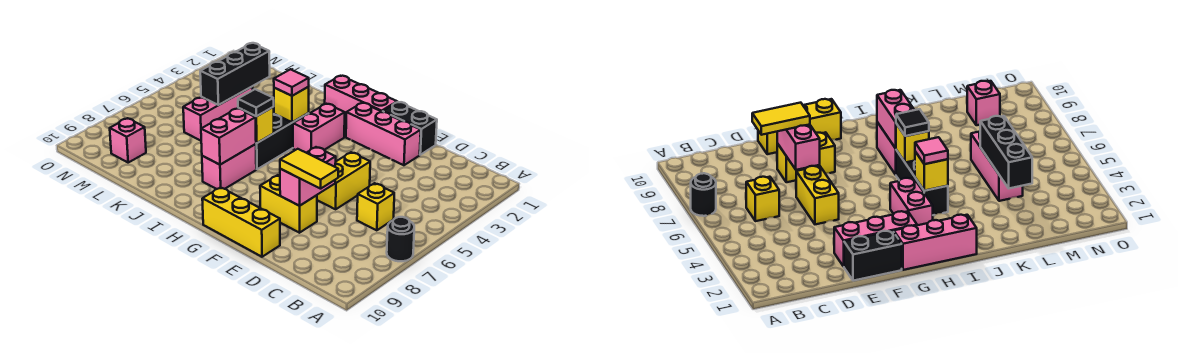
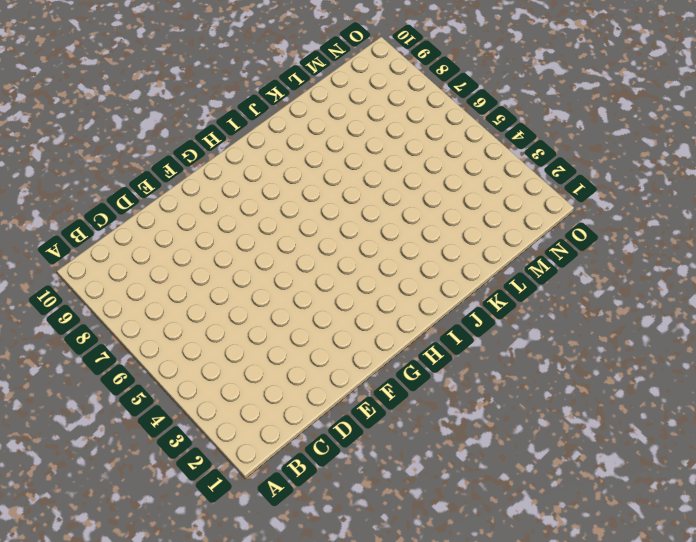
none -> black 1x1 round brick [387,217,414,261]
none -> yellow 1x1 brick [357,183,394,230]
none -> black 1x2 brick [383,102,437,155]

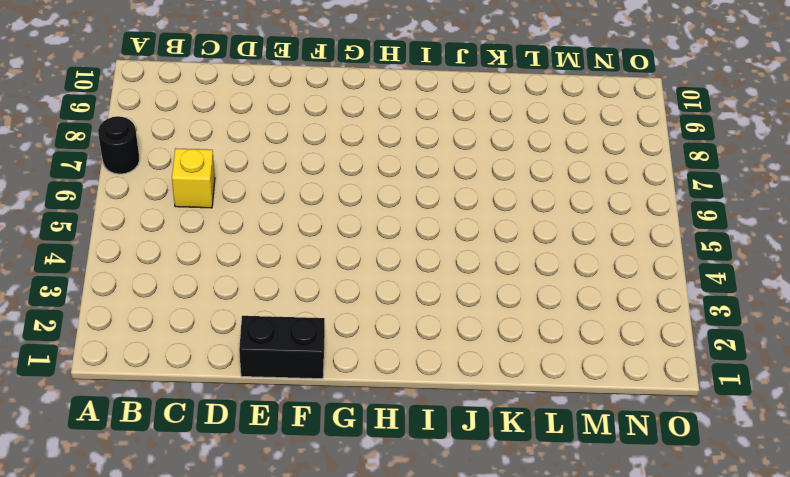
none -> pink 1x3 brick [346,103,421,165]
none -> yellow 1x2 brick [317,152,370,209]
none -> yellow 1x2 brick [260,175,317,233]

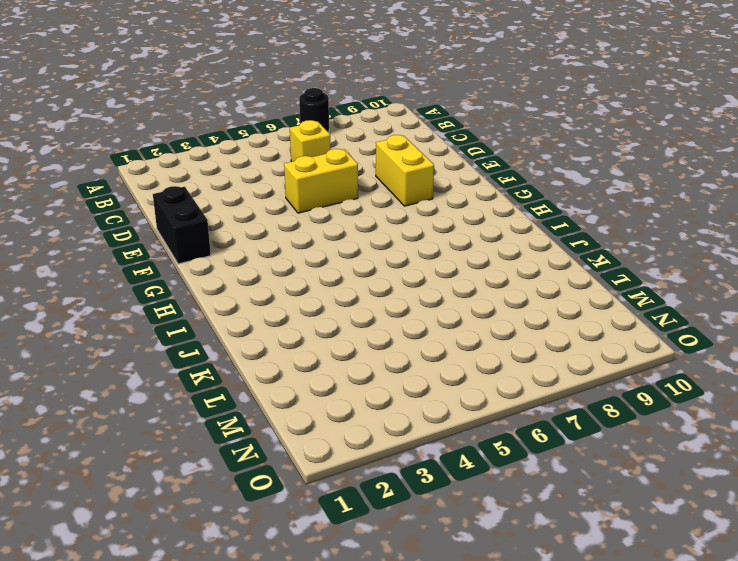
none -> pink 1x3 brick [346,103,421,165]
none -> yellow 1x3 brick [202,187,280,257]
none -> pink 1x3 brick [325,76,397,120]

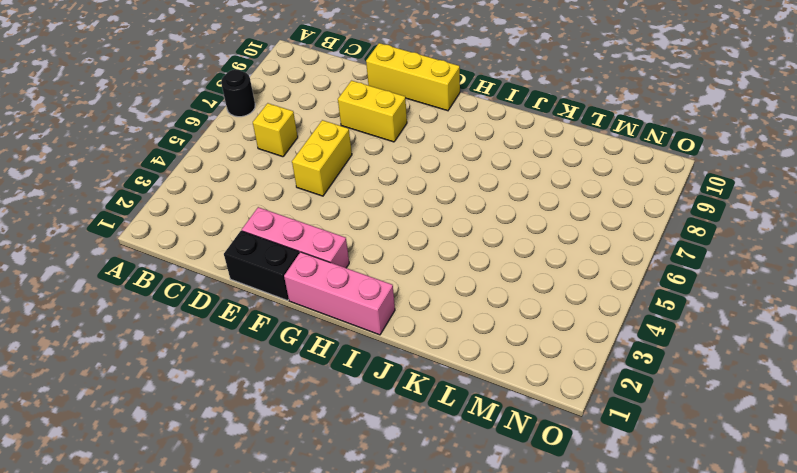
none -> pink 1x2 brick [293,104,345,153]
none -> black 1x3 brick [256,113,309,169]
none -> pink 1x2 brick [202,144,256,189]

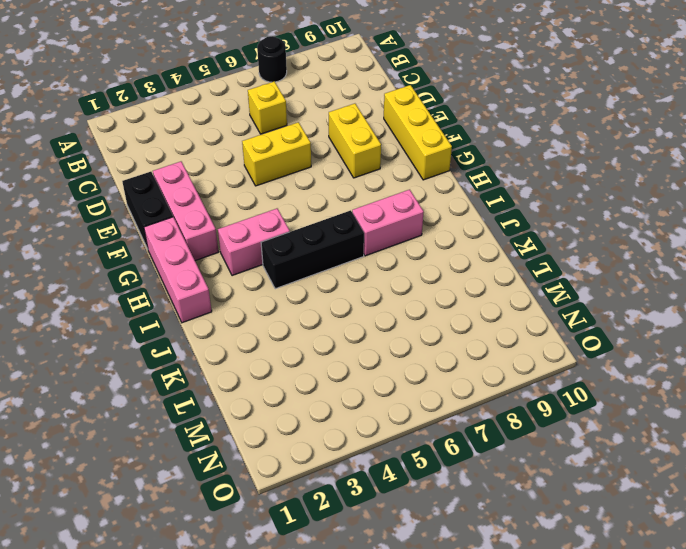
none -> pink 1x3 brick [183,87,253,141]
none -> pink 1x1 brick [110,118,146,162]
none -> pink 1x2 brick [280,147,336,206]

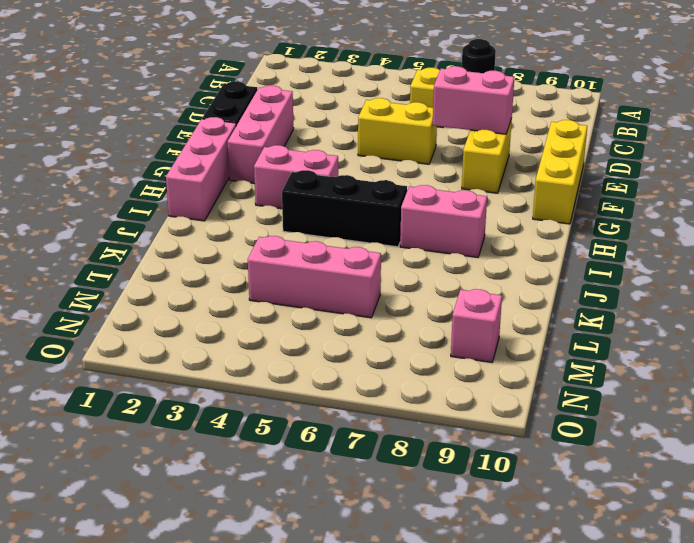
none -> yellow 1x1 brick [274,87,309,122]
none -> yellow 1x1 brick [238,107,274,143]
none -> pink 1x2 brick [201,109,256,165]

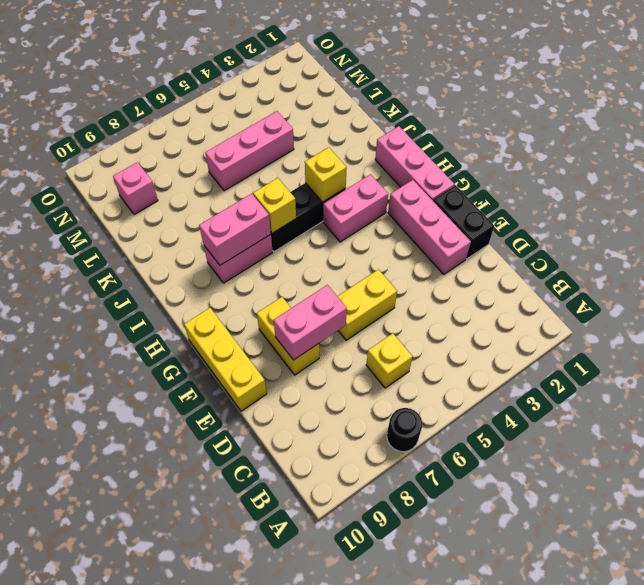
none -> black 1x3 brick [200,43,270,105]
none -> yellow 1x2 tile [280,149,338,189]
none -> pink 1x1 tile [274,69,309,96]

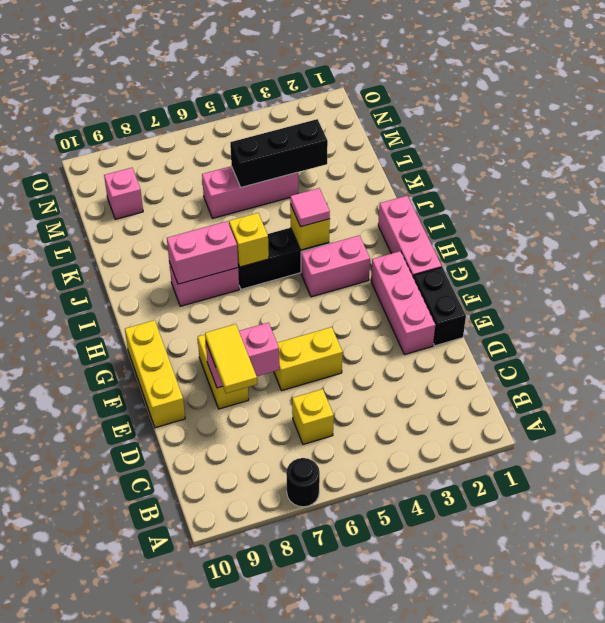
none -> black 1x1 tile [238,89,274,116]

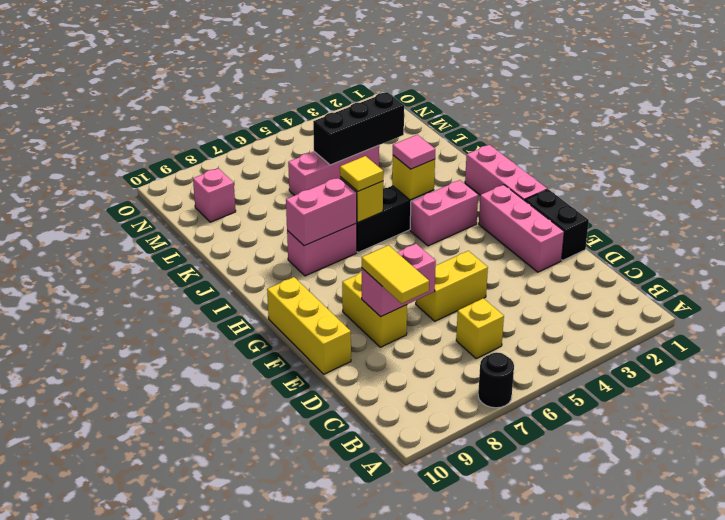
yellow 1x1 tile [340,156,383,191] -> black 1x1 tile [238,89,274,116]

